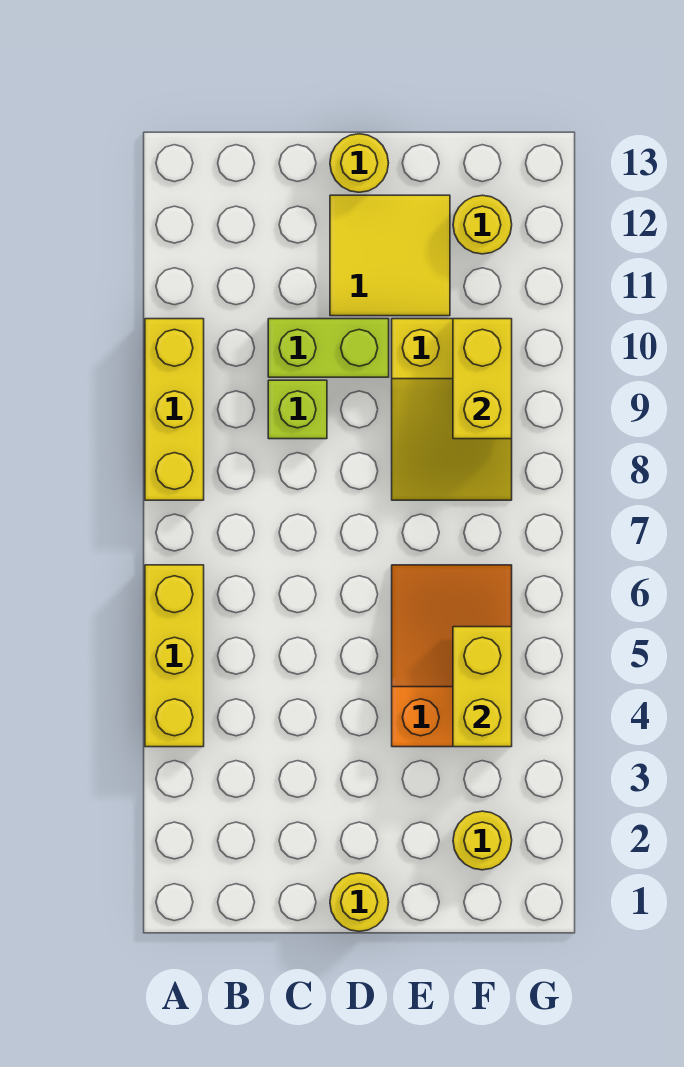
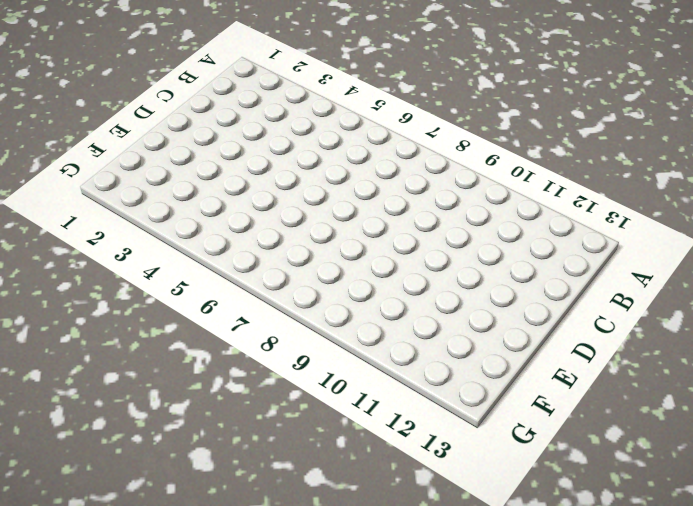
none -> yellow 1x3 brick [145,565,204,747]
none -> yellow 1x3 brick [145,319,204,500]
none -> lime 1x1 brick [268,380,327,439]

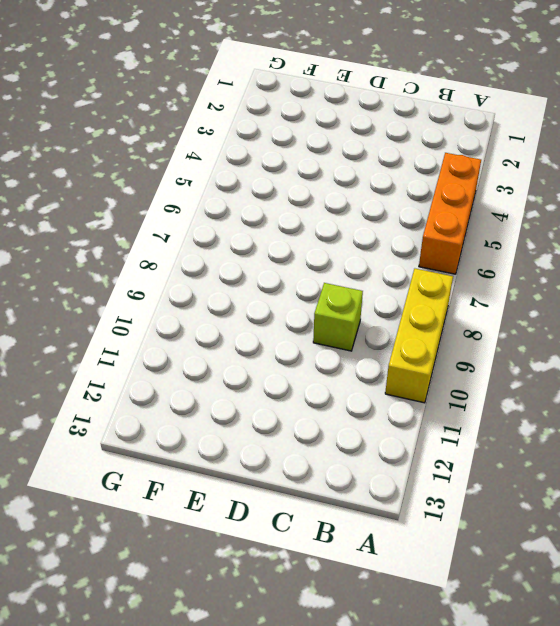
orange 1x3 brick [419,153,481,274] -> yellow 1x3 brick [145,565,204,747]
none -> lime 1x2 brick [268,319,389,377]
none -> yellow 1x1 round brick [330,873,389,931]
none -> yellow 2x2 tile [330,195,450,316]

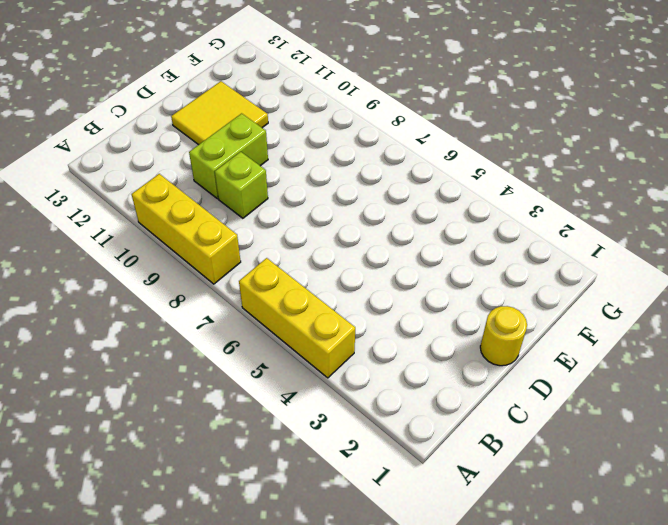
none -> yellow 1x1 round brick [330,134,388,192]
none -> orange 2x3 slope [392,565,512,747]
none -> yellow 2x3 slope [392,319,512,500]

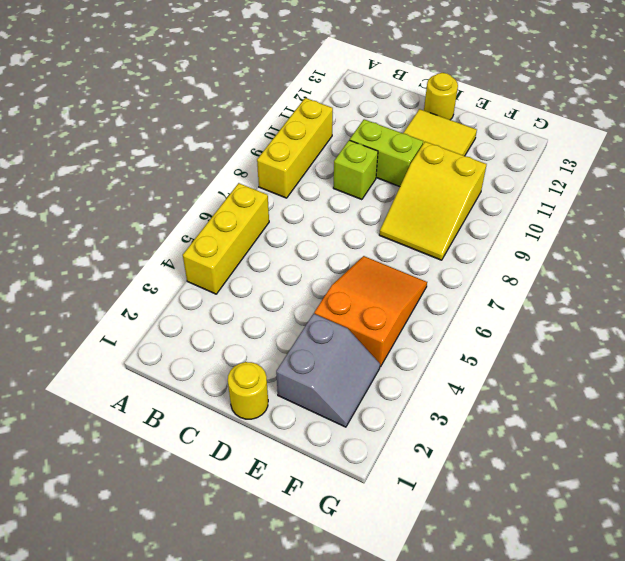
grey 2x2 slope [276,314,380,427] -> yellow 1x1 round brick [453,811,512,870]
none -> yellow 1x1 round brick [453,195,512,254]
none -> yellow 1x2 brick [453,627,512,747]
none -> yellow 1x2 brick [453,319,512,439]

